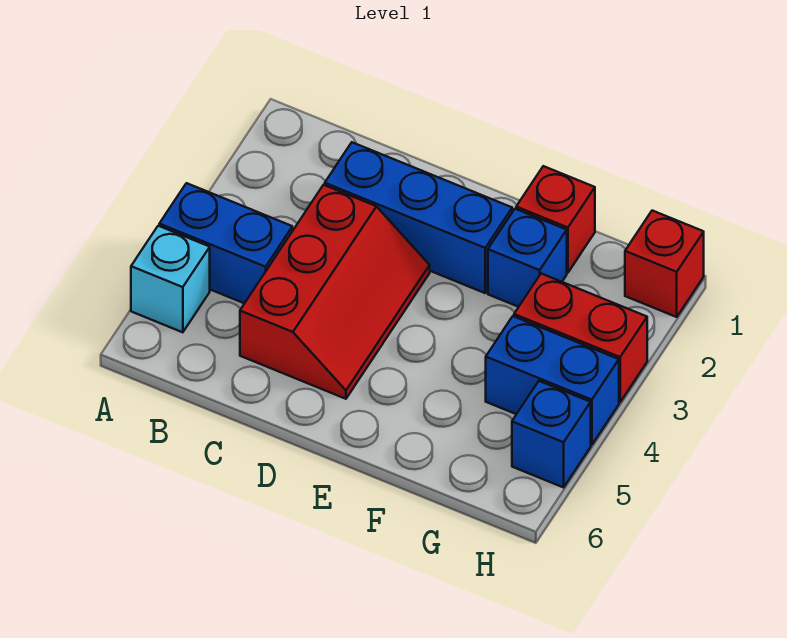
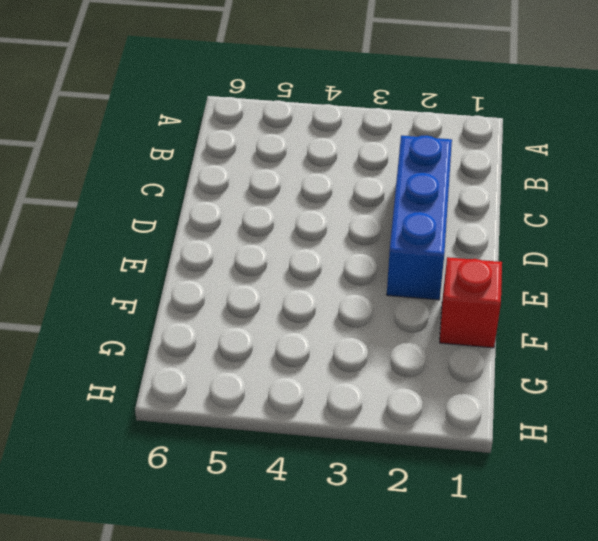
none -> blue 1x2 brick [159,183,292,303]
none -> cyan 1x1 brick [131,226,210,332]

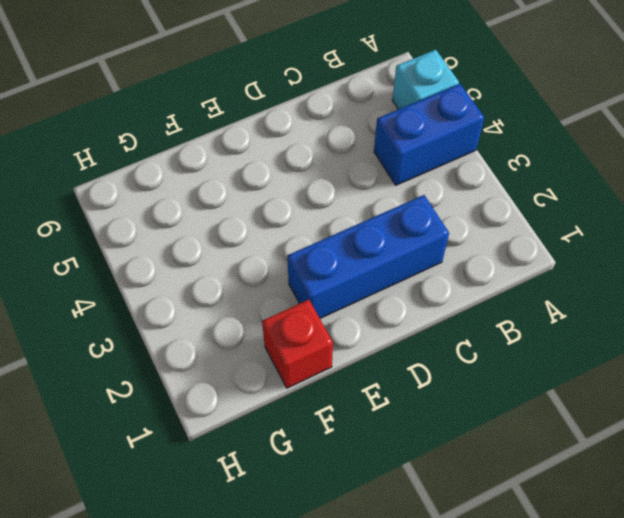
none -> red 2x3 slope [240,185,430,399]
none -> blue 1x1 brick [488,209,567,307]

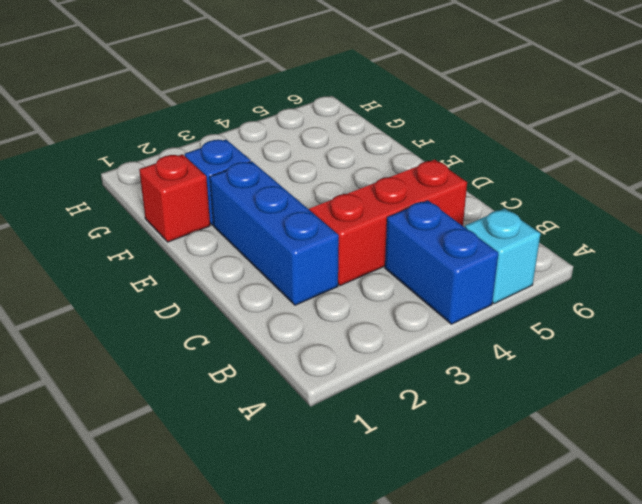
none -> red 1x2 brick [514,274,647,402]
none -> blue 1x2 brick [486,316,619,445]

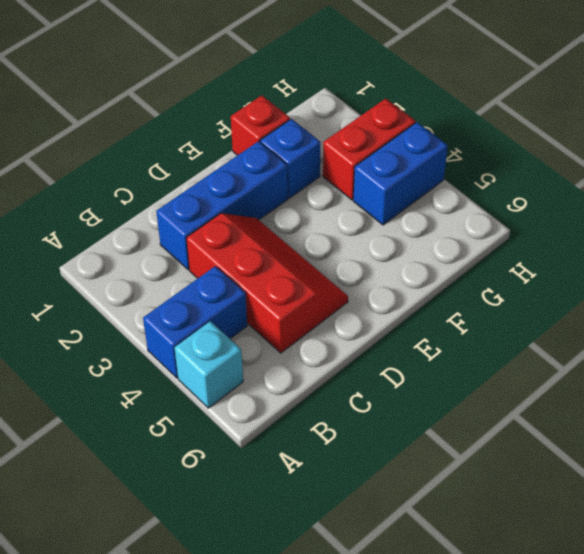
none -> red 1x1 brick [625,211,704,317]
none -> blue 1x1 brick [512,381,591,488]

